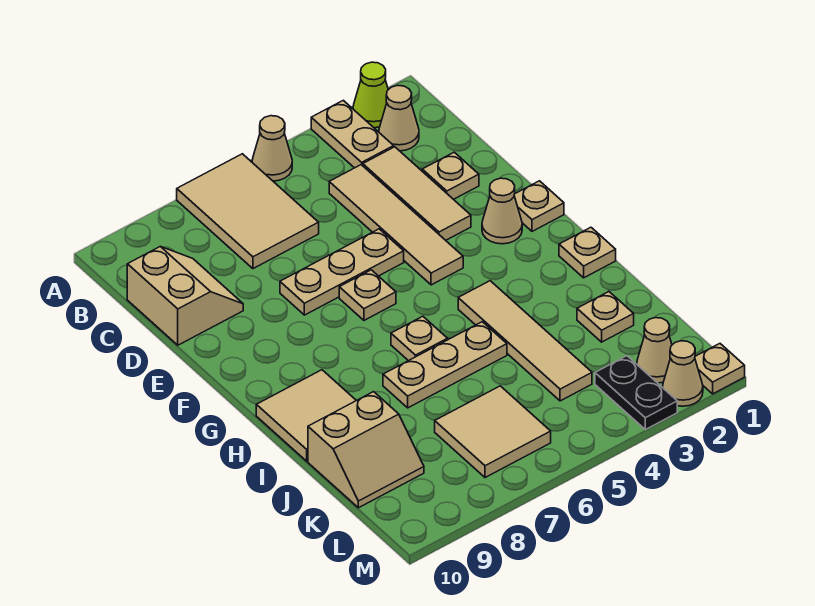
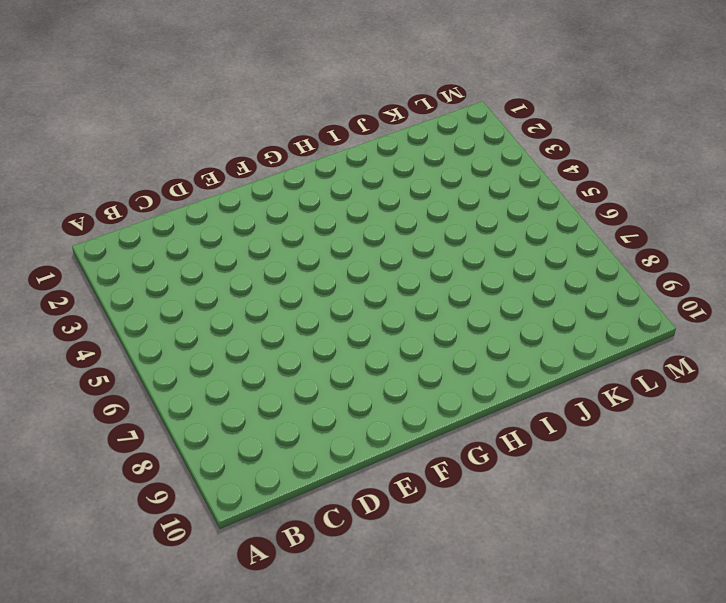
none -> lime 1x1 cone [353,62,388,128]
none -> tan 1x2 plate [311,100,394,168]
none -> tan 1x1 cone [252,116,292,181]

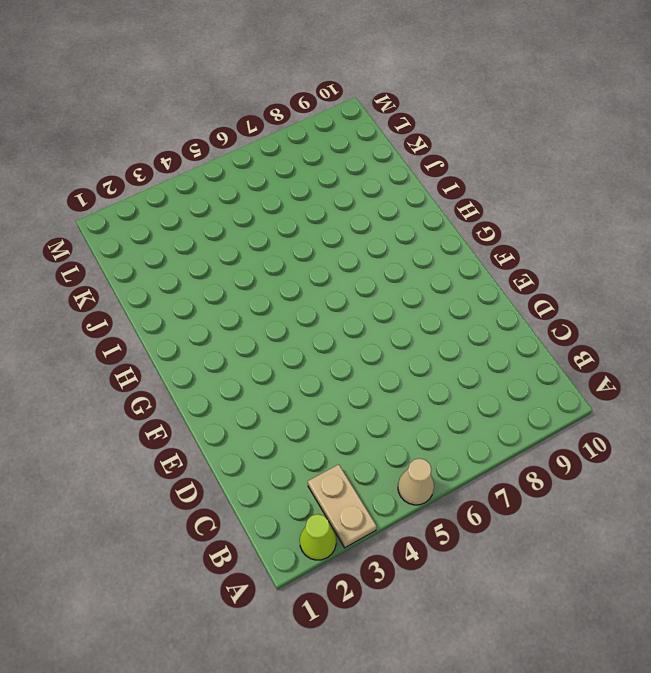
none -> tan 2x3 tile [177,154,319,269]
none -> tan 1x1 cone [379,86,419,151]
none -> tan 1x3 tile [363,147,471,240]

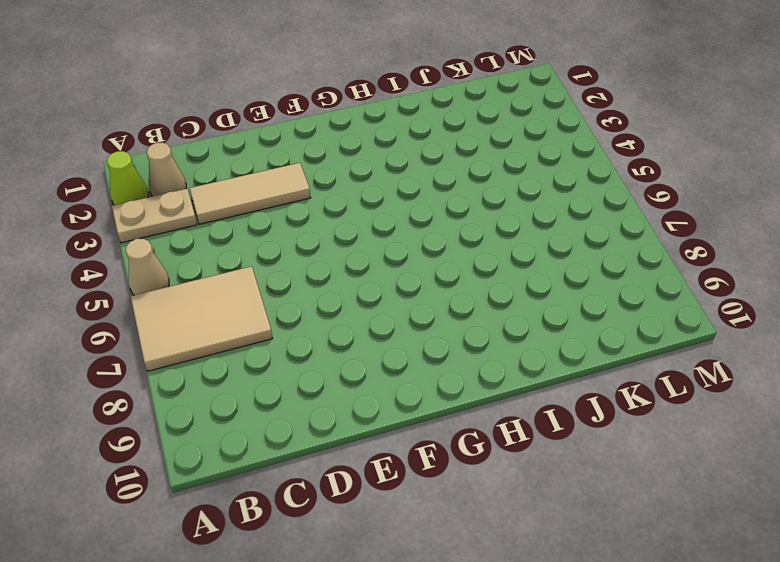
none -> tan 1x4 tile [329,165,463,285]
none -> tan 2x2 slope [127,247,243,345]
none -> tan 1x1 plate [422,152,479,199]

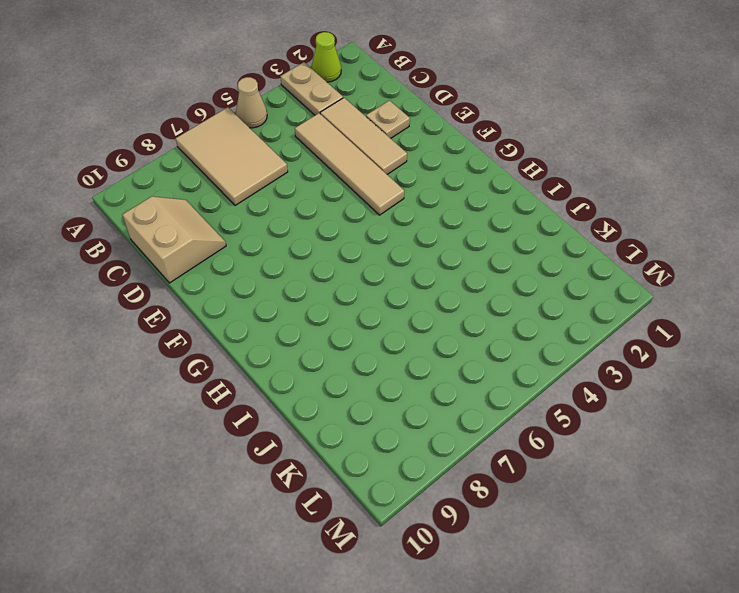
none -> tan 1x1 cone [379,86,419,151]
none -> tan 1x3 plate [280,229,404,315]
none -> tan 1x1 plate [514,181,564,231]

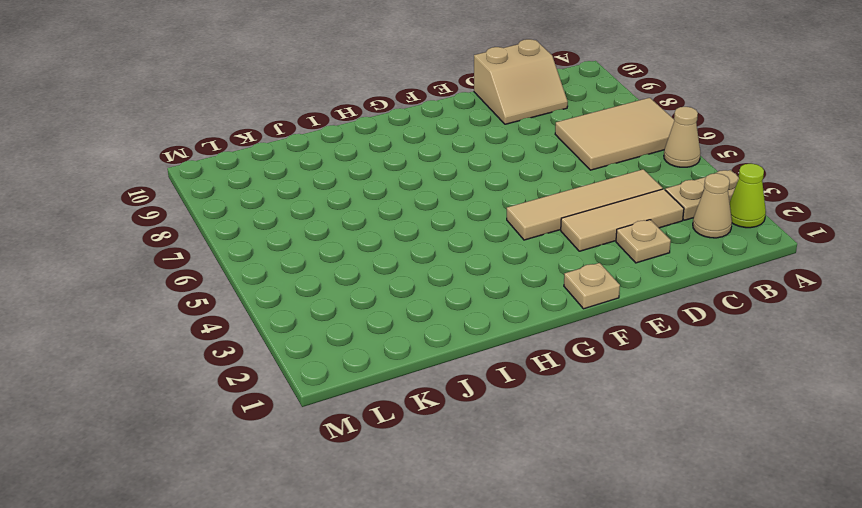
none -> tan 1x3 plate [280,229,404,315]
none -> tan 1x1 cone [482,178,522,244]
none -> tan 1x1 plate [339,270,396,320]

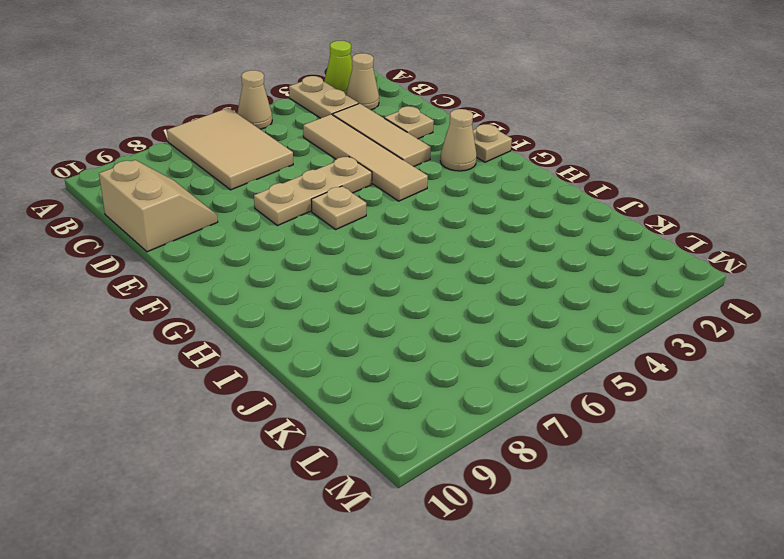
none -> tan 1x1 plate [559,227,616,278]
none -> tan 1x4 tile [458,281,592,401]
none -> tan 1x1 plate [391,316,448,361]

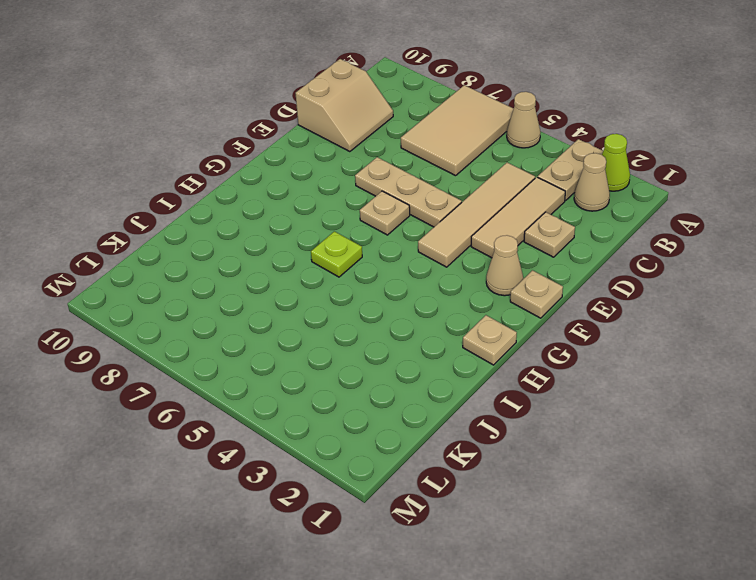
lime 1x1 plate [311,231,362,277] -> tan 1x1 plate [391,316,448,361]
none -> tan 1x4 tile [458,281,592,401]
none -> tan 2x2 tile [256,370,356,461]
none -> tan 1x3 plate [383,322,507,408]

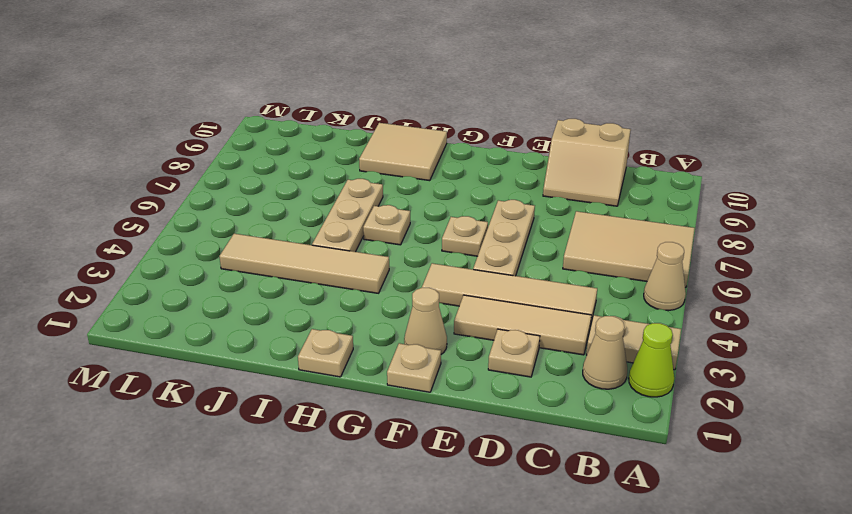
none -> tan 1x1 plate [577,292,634,342]
none -> tan 2x2 slope [308,392,424,508]
none -> tan 2x2 tile [435,386,551,478]

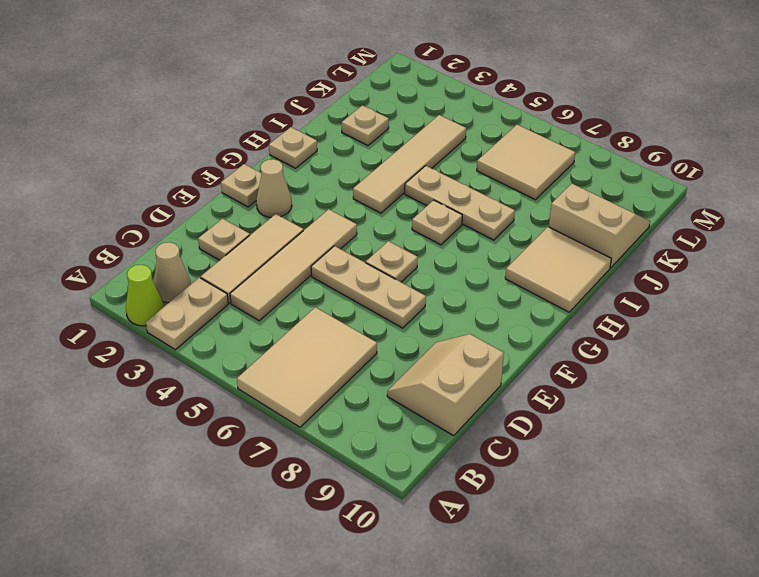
none -> tan 1x1 cone [252,116,292,181]
none -> tan 1x1 cone [637,318,672,383]
none -> black 1x2 plate [595,356,677,430]

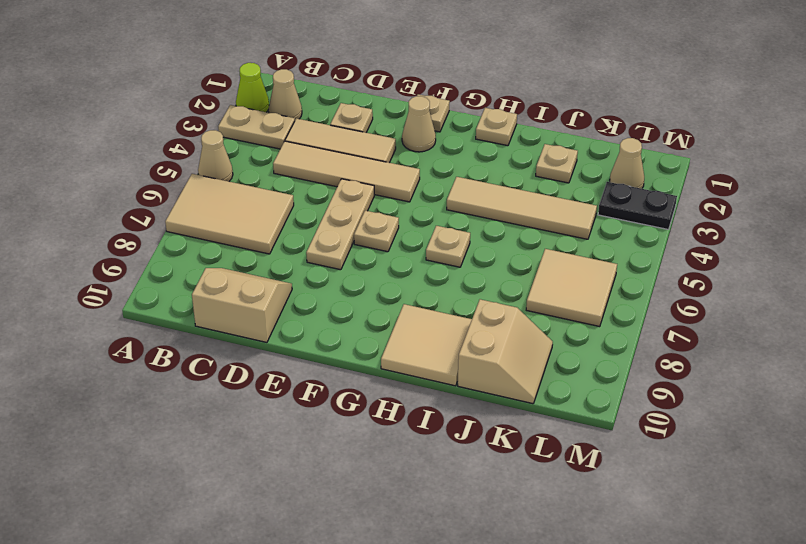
none -> tan 1x3 plate [383,322,507,408]
none -> tan 1x1 plate [695,344,745,394]
none -> tan 1x1 cone [663,341,703,406]

